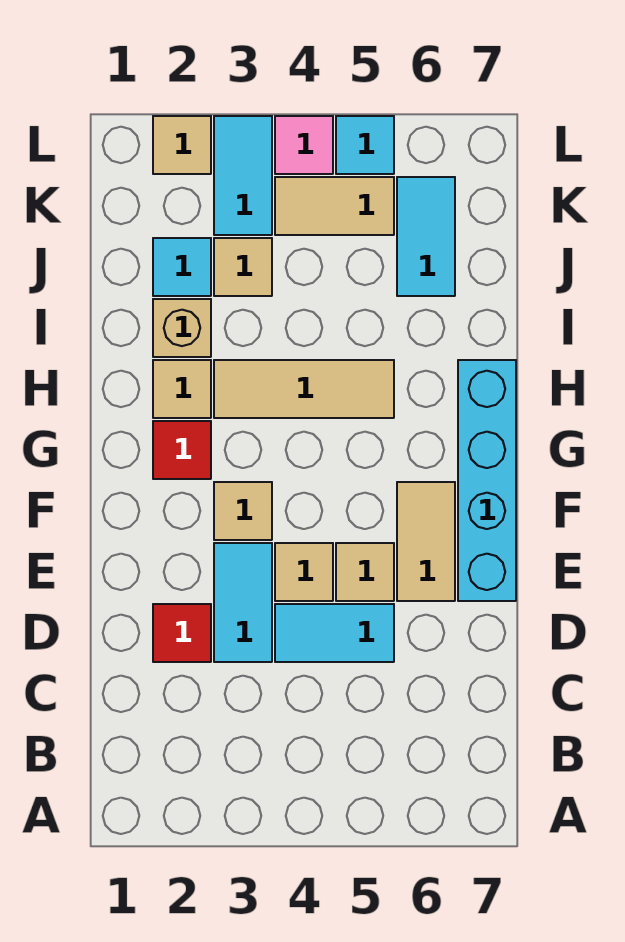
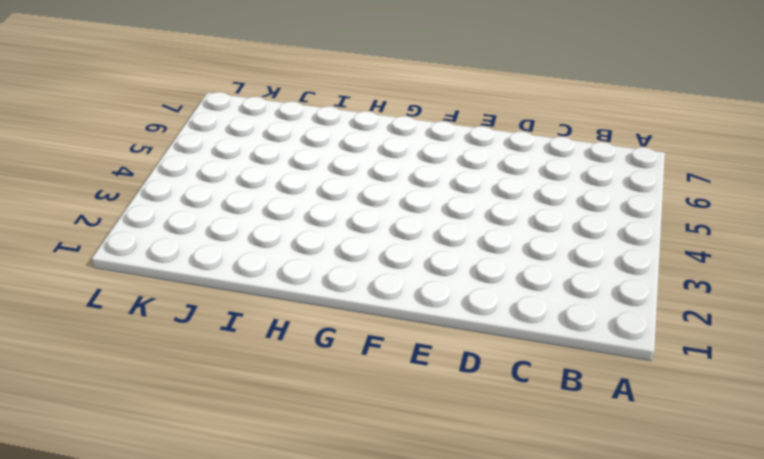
none -> red 1x1 tile [153,604,211,662]
none -> cyan 1x2 tile [214,543,272,662]
none -> cyan 1x2 tile [275,604,394,662]

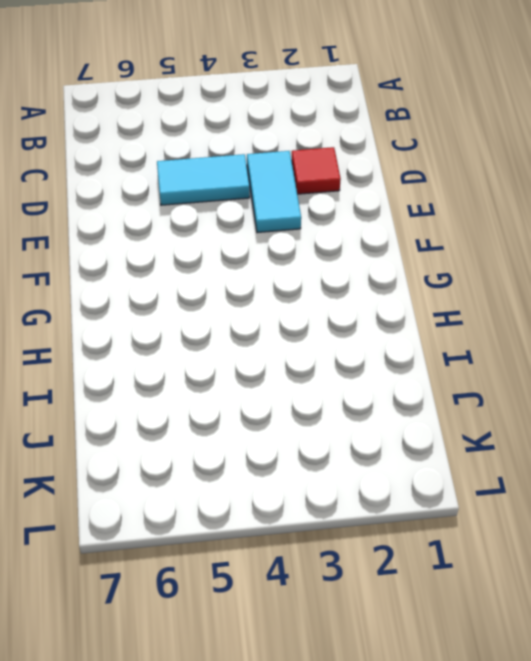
none -> tan 1x1 tile [275,543,333,601]
none -> tan 1x1 tile [336,543,394,601]
none -> tan 1x2 tile [397,482,455,601]

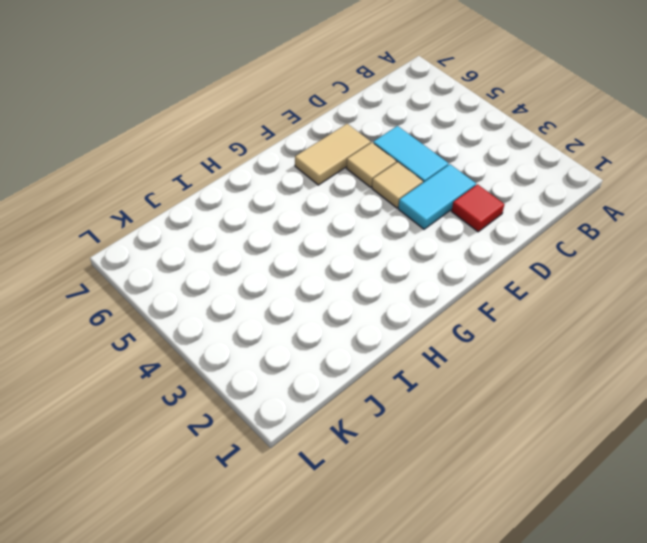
none -> cyan 1x4 brick [458,360,516,601]
none -> tan 1x1 tile [214,482,272,540]
none -> red 1x1 tile [153,421,211,479]

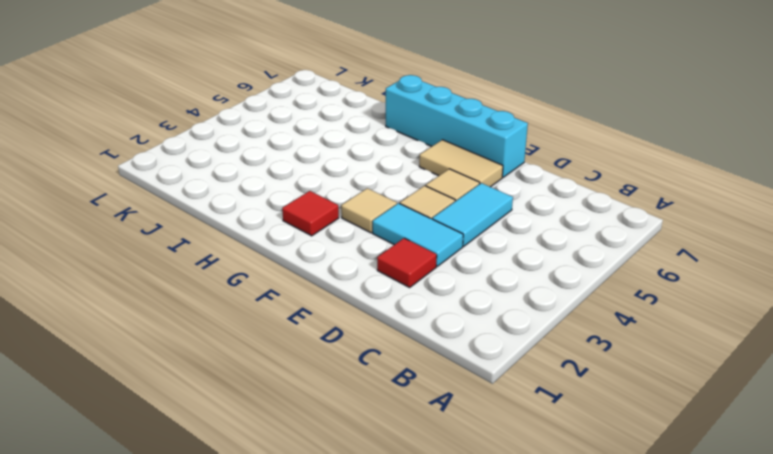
none -> tan 1x1 tile [153,360,211,418]
none -> tan 1x3 tile [214,360,394,418]
none -> tan 1x1 brick [153,299,211,357]

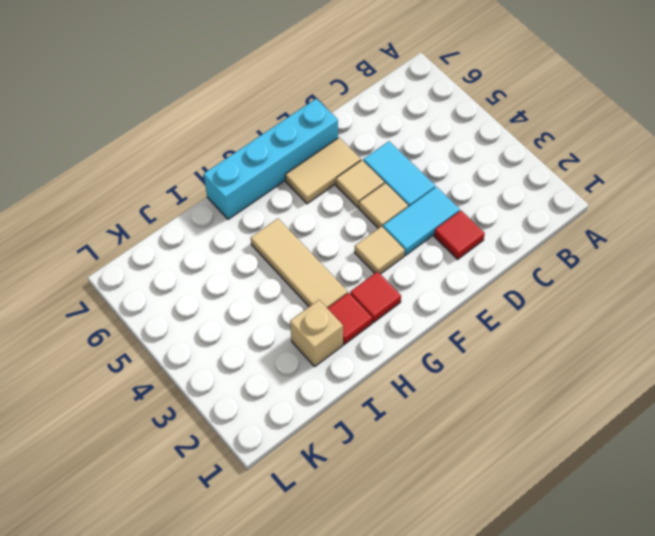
red 1x1 tile [327,293,372,344] -> tan 1x1 tile [153,360,211,418]
none -> cyan 1x1 tile [153,238,211,296]
none -> tan 1x1 tile [214,238,272,296]
none -> cyan 1x2 tile [397,177,455,296]

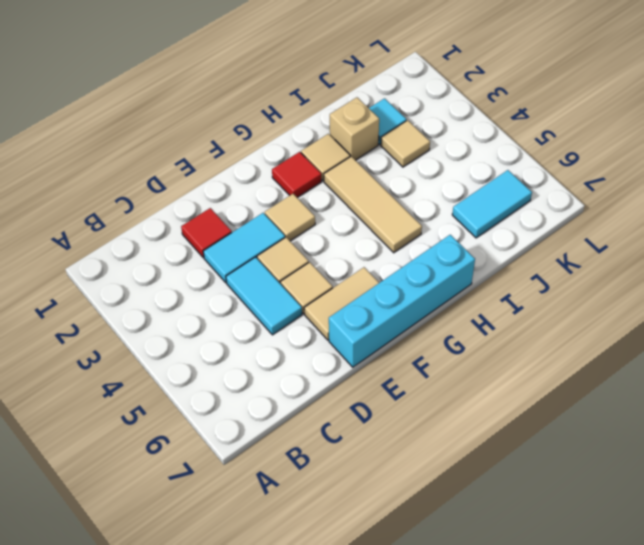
none -> cyan 1x2 tile [214,116,272,235]
none -> tan 1x2 tile [275,177,394,235]
none -> tan 1x1 tile [153,116,211,174]

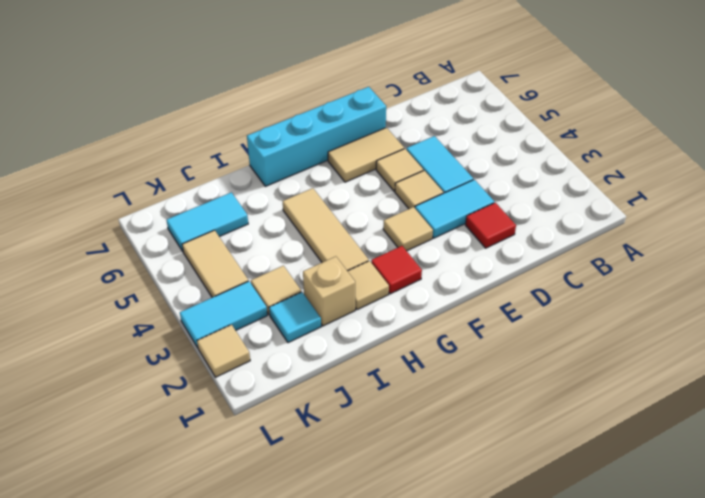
none -> pink 1x1 tile [275,116,333,174]
none -> cyan 1x1 tile [336,116,394,174]

